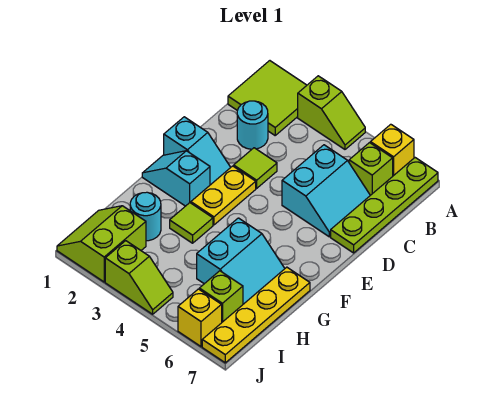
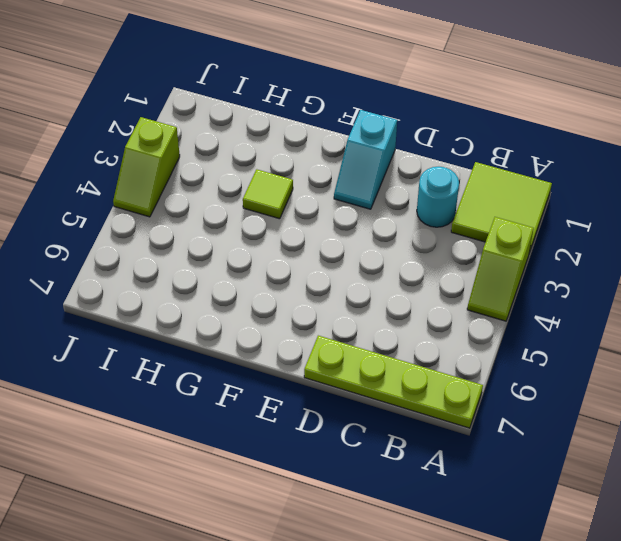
none -> yellow 1x1 brick [371,124,414,176]
none -> lime 1x1 brick [349,143,393,195]
none -> cyan 2x2 slope [282,145,370,237]

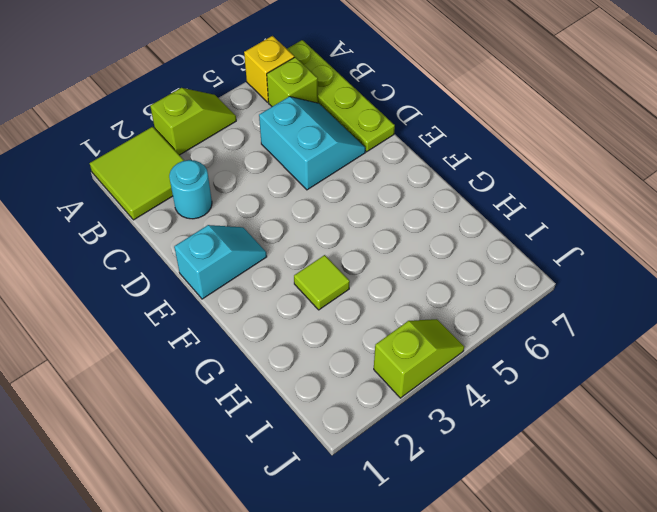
none -> lime 1x1 tile [234,148,277,188]
none -> yellow 1x2 plate [191,166,256,225]
none -> cyan 1x2 slope [142,151,210,206]

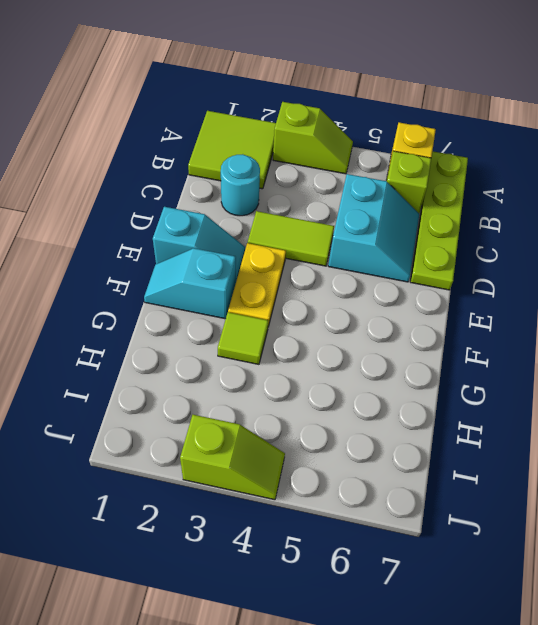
lime 1x2 tile [248,211,334,266] -> lime 1x1 tile [234,148,277,188]
none -> cyan 2x2 slope [197,218,285,304]
none -> yellow 1x4 plate [202,267,310,363]
none -> cyan 1x1 round brick [130,192,161,241]

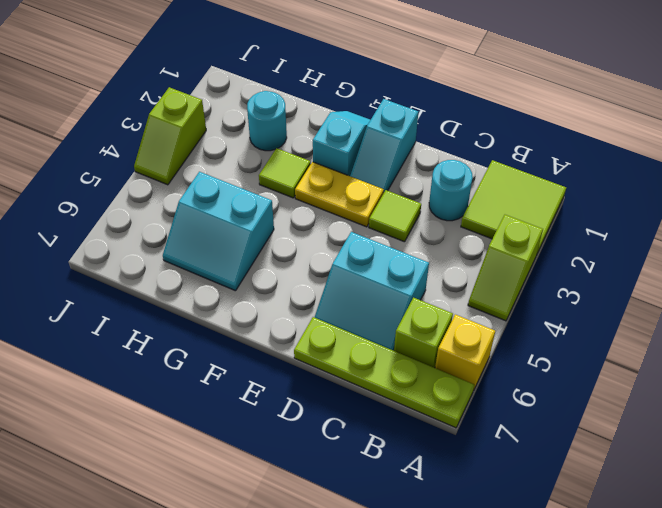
none -> yellow 1x4 plate [202,267,310,363]
none -> lime 2x2 slope [57,206,146,282]
none -> lime 1x1 brick [199,271,243,322]

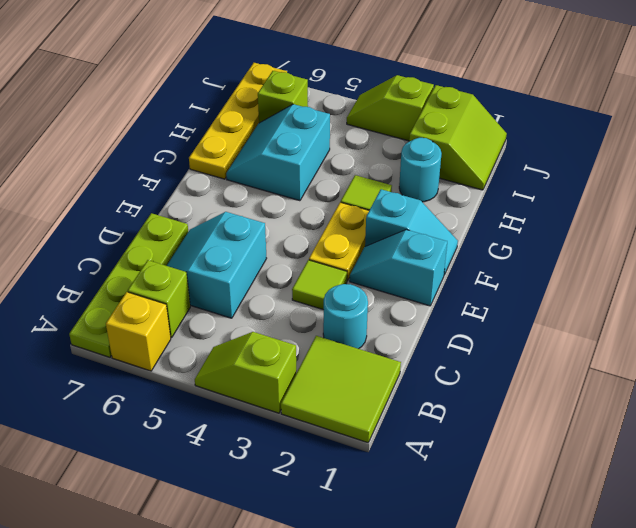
none -> yellow 1x1 brick [178,289,222,347]

